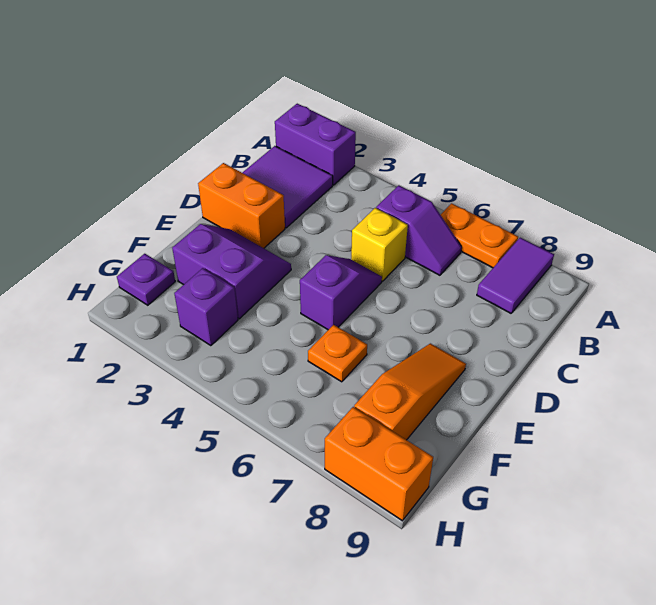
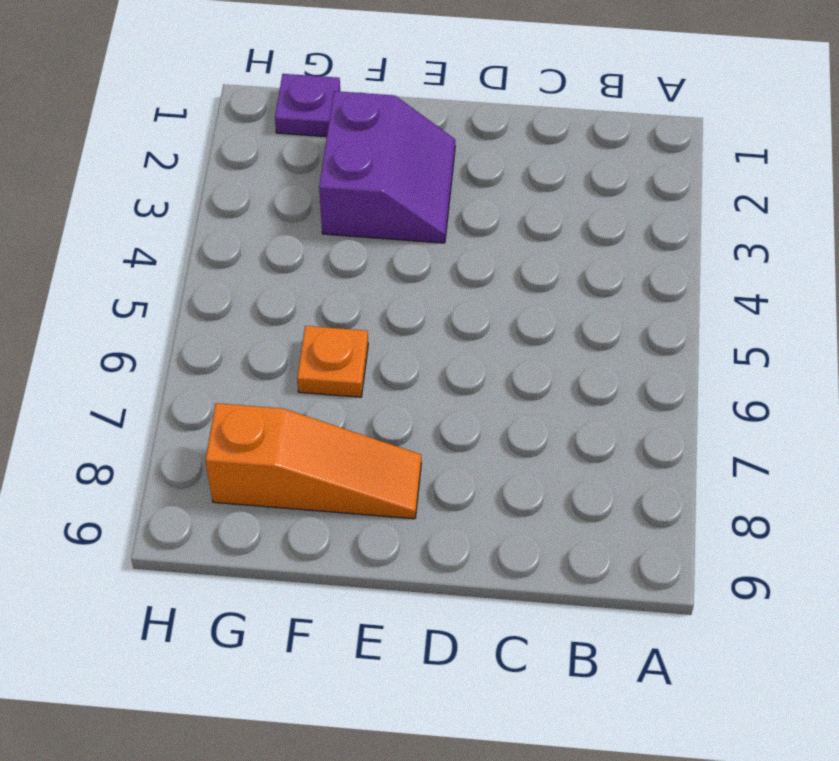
none -> purple 1x2 brick [275,104,356,185]
none -> orange 1x2 plate [441,203,518,268]
none -> purple 1x2 tile [477,238,554,313]

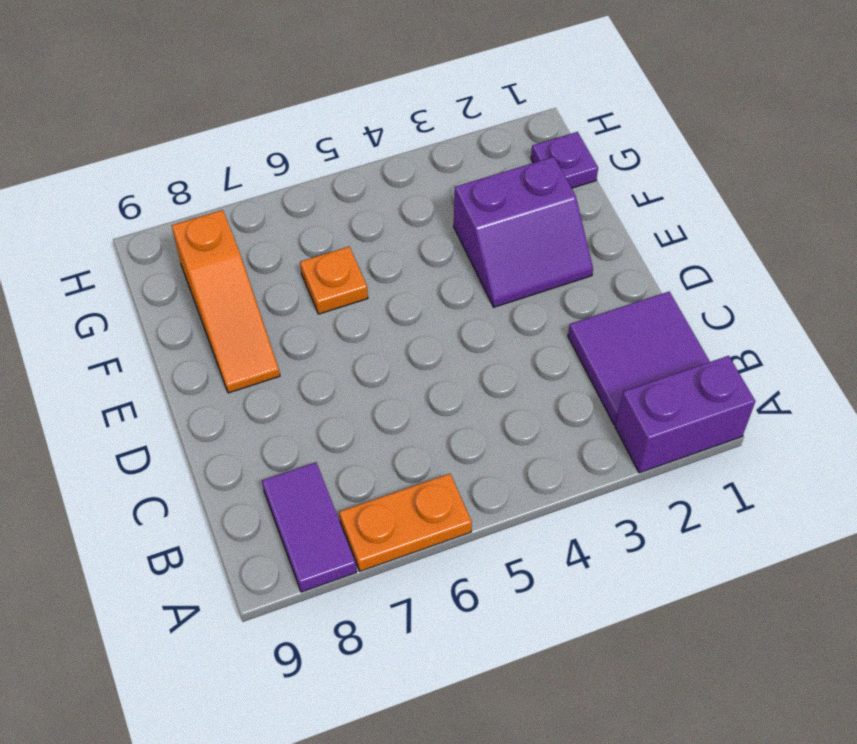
none -> purple 1x2 slope [376,185,462,275]
none -> yellow 1x1 brick [351,208,408,281]
none -> orange 1x2 brick [198,163,285,248]

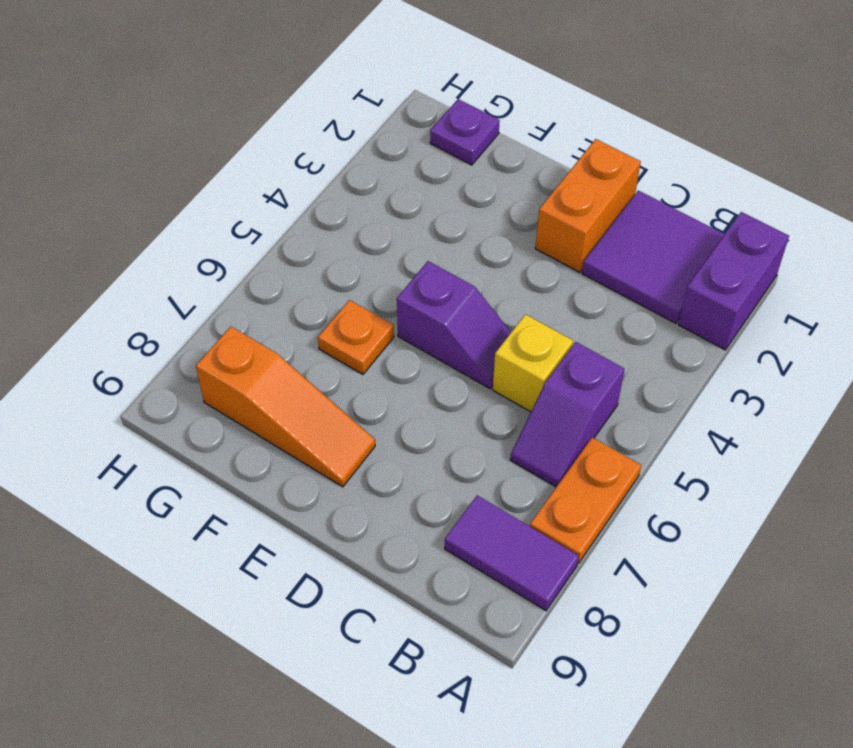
none -> purple 2x2 slope [172,224,291,319]
none -> purple 1x1 brick [174,268,238,346]
none -> orange 1x2 brick [325,407,433,521]

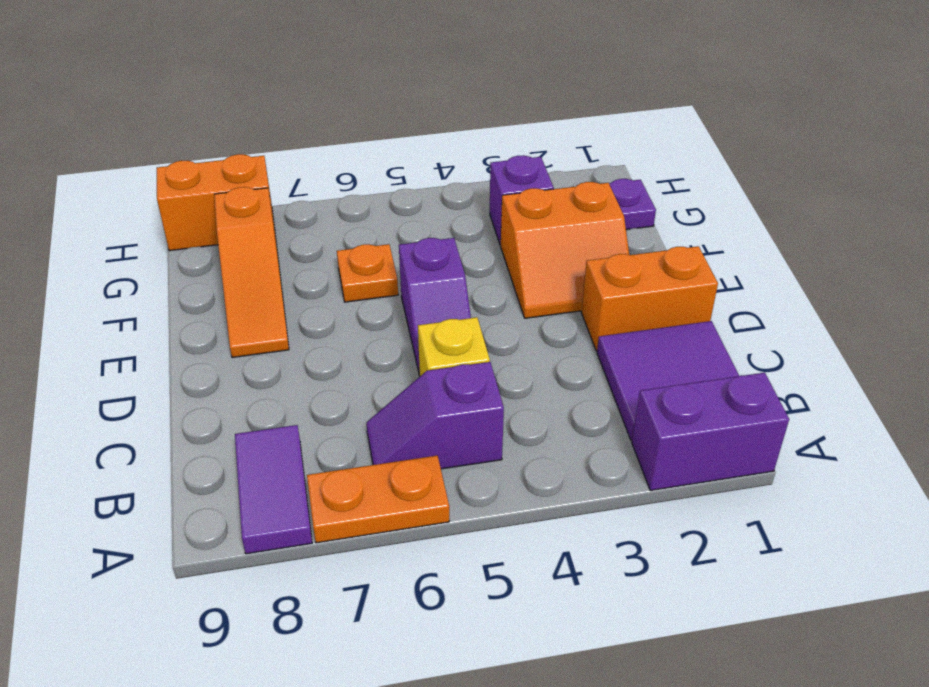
orange 2x2 slope [501,182,629,318] -> purple 2x2 slope [172,224,291,319]

